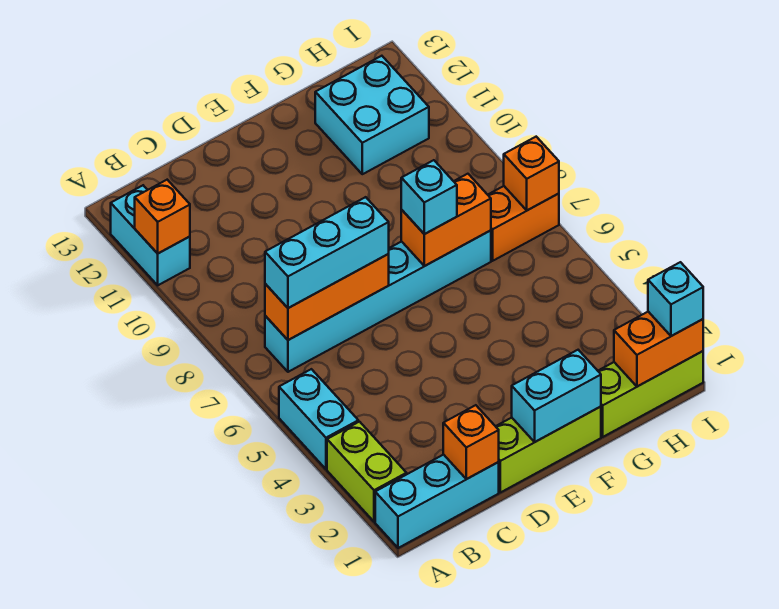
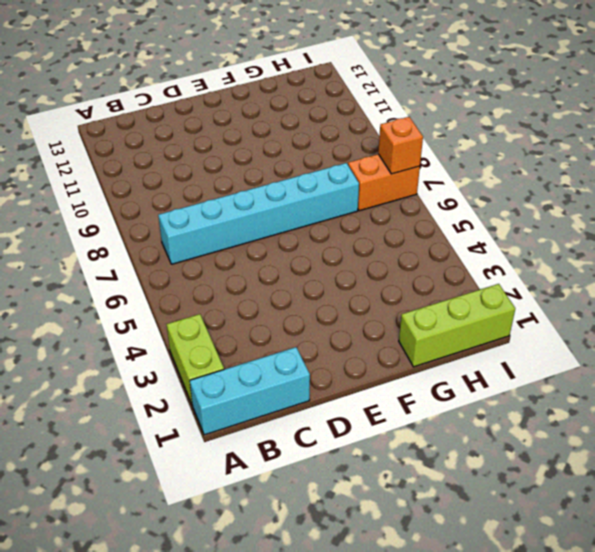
none -> cyan 1x2 brick [279,369,358,469]
none -> cyan 1x2 brick [111,185,190,285]
none -> lime 1x3 brick [496,407,601,492]

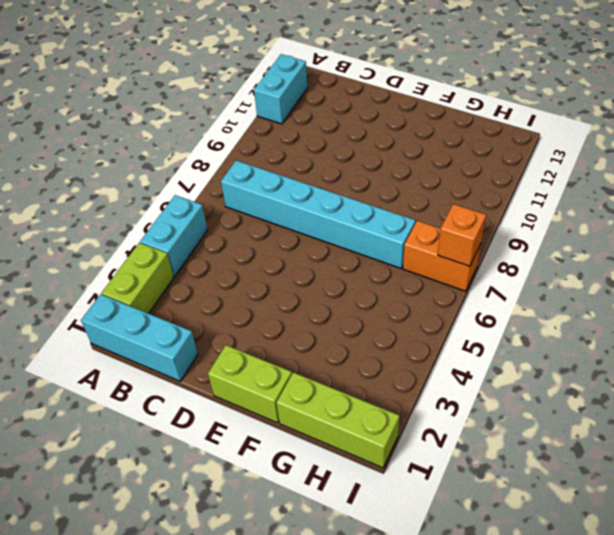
lime 1x2 brick [208,345,292,423] -> lime 1x3 brick [496,407,601,492]
none -> cyan 2x2 brick [315,56,429,174]
none -> orange 1x1 brick [135,180,190,253]
none -> orange 1x3 brick [265,254,389,340]

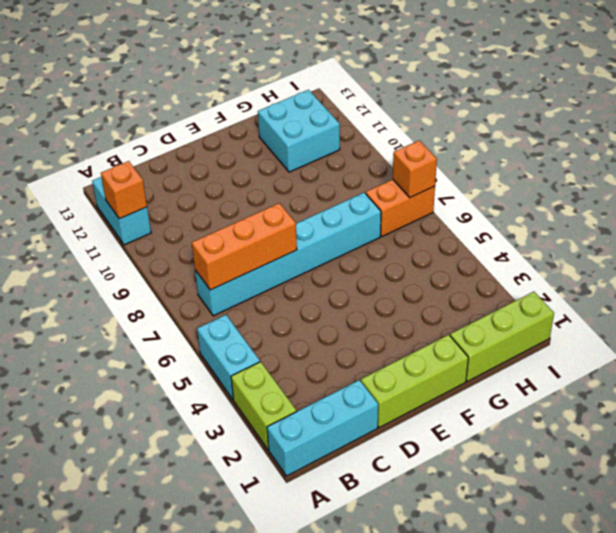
none -> orange 1x1 brick [443,405,499,479]
none -> cyan 1x2 brick [512,350,601,442]
none -> orange 1x2 brick [401,174,491,266]

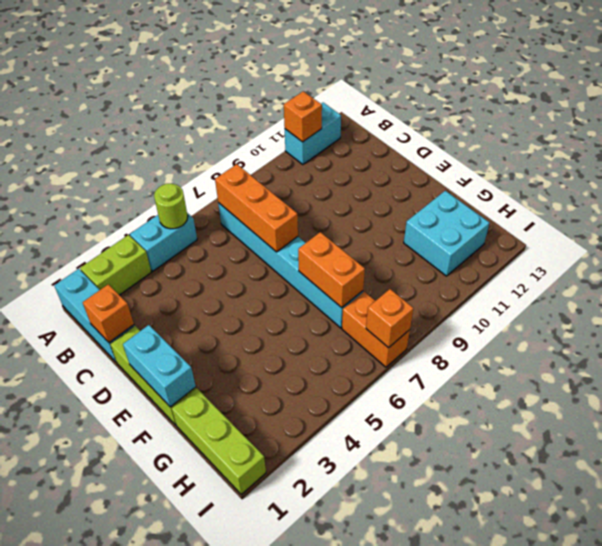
lime 1x1 round brick [154,184,188,229] -> none
none -> orange 1x2 brick [614,312,703,387]
none -> cyan 1x3 brick [265,197,389,308]
none -> cyan 1x1 brick [401,160,457,234]

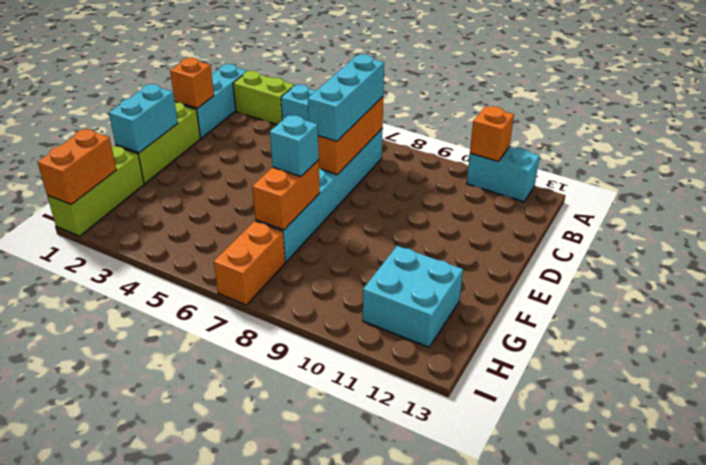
none -> orange 1x1 brick [504,137,559,210]
none -> cyan 1x1 brick [648,262,703,336]

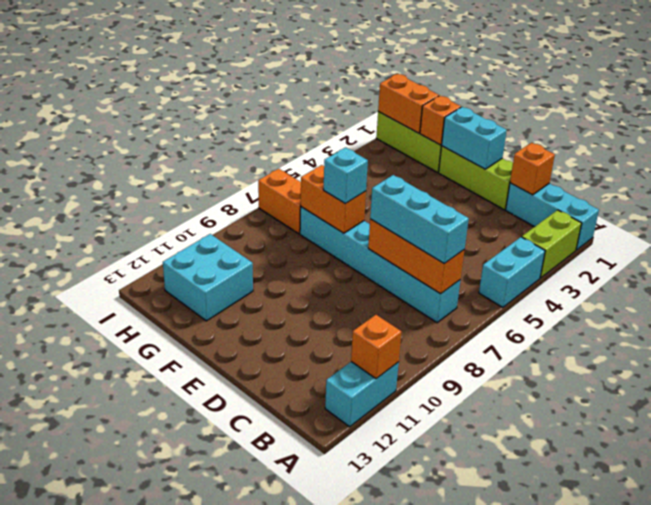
orange 1x1 brick [420,96,461,145] -> orange 1x1 brick moved to [504,137,559,210]
none -> cyan 1x1 brick [648,262,703,336]

